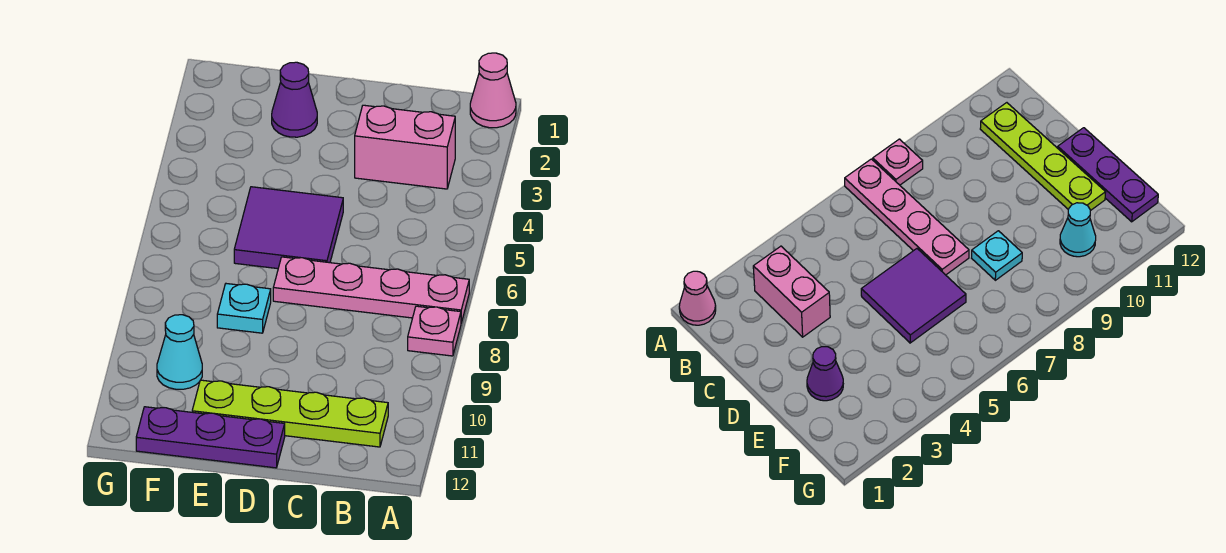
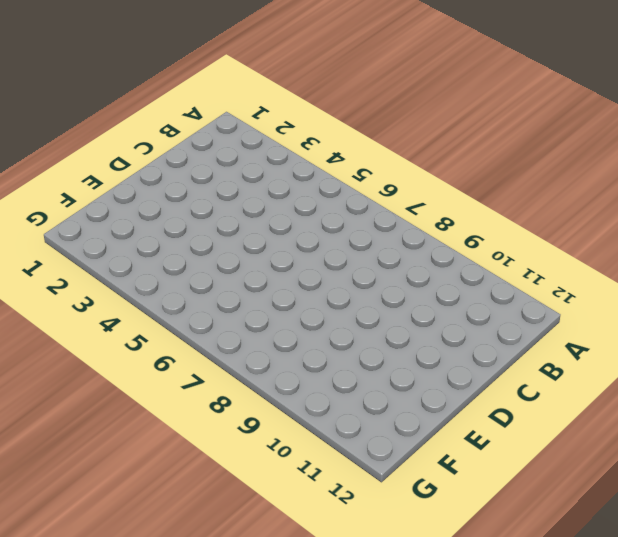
none -> pink 1x1 cone [470,53,516,128]
none -> pink 1x4 plate [273,257,469,323]

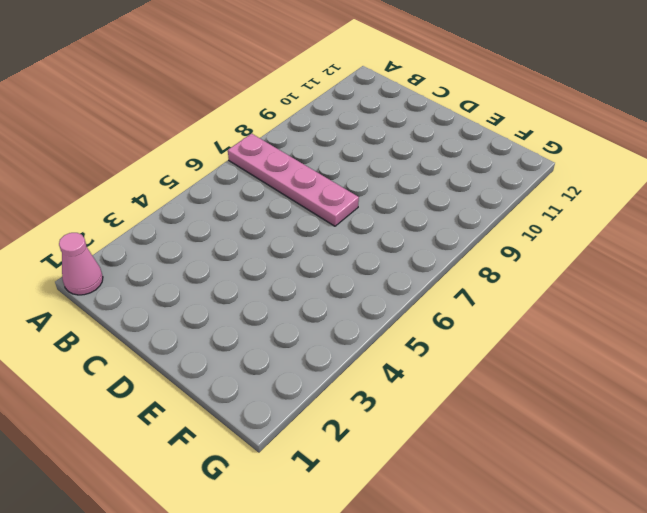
none -> pink 1x1 plate [408,306,461,356]
none -> pink 1x2 brick [355,105,455,189]

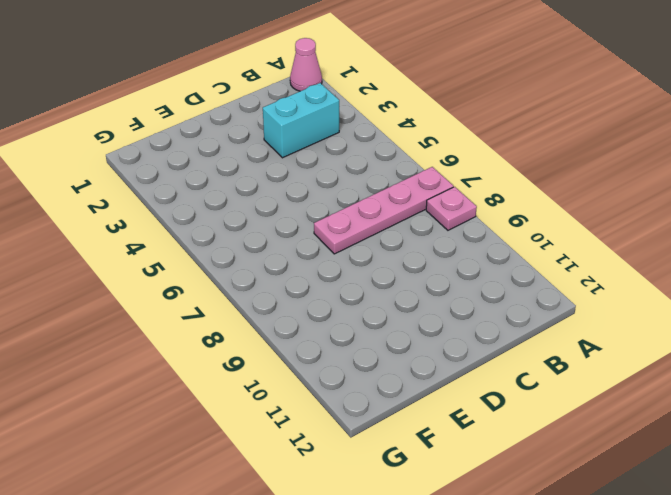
cyan 1x2 brick [263,83,339,158] -> pink 1x2 brick [355,105,455,189]
none -> lime 1x4 plate [192,380,388,447]
none -> purple 2x2 tile [234,187,343,269]

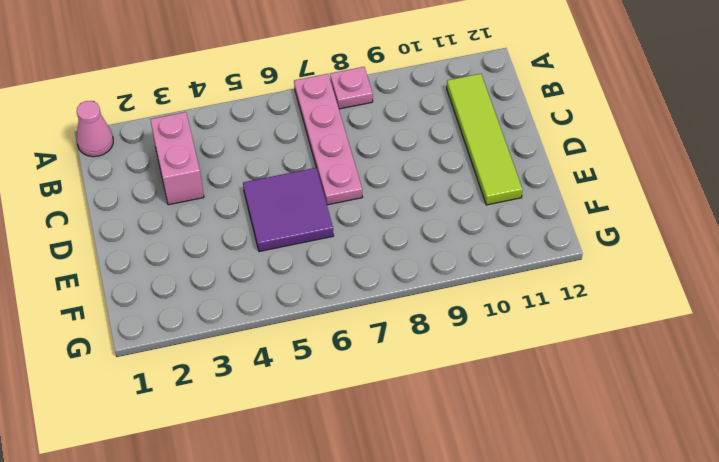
lime 1x4 tile [447,74,522,205] -> lime 1x4 plate [192,380,388,447]
none -> purple 1x3 plate [136,407,285,468]
none -> purple 1x1 cone [272,62,317,137]

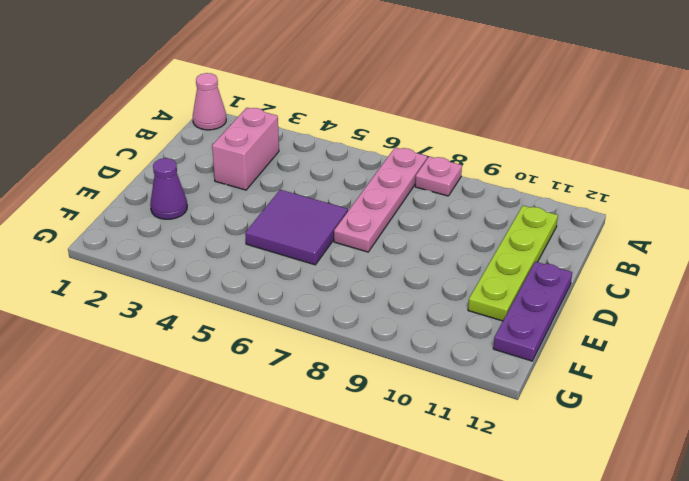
none -> cyan 1x1 plate [217,284,271,333]
none -> cyan 1x1 cone [157,315,202,389]

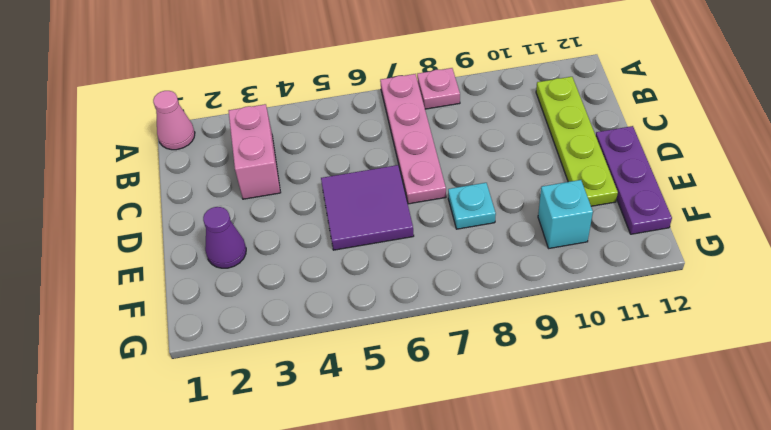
cyan 1x1 brick [538,180,593,248] -> cyan 1x1 cone [157,315,202,389]

